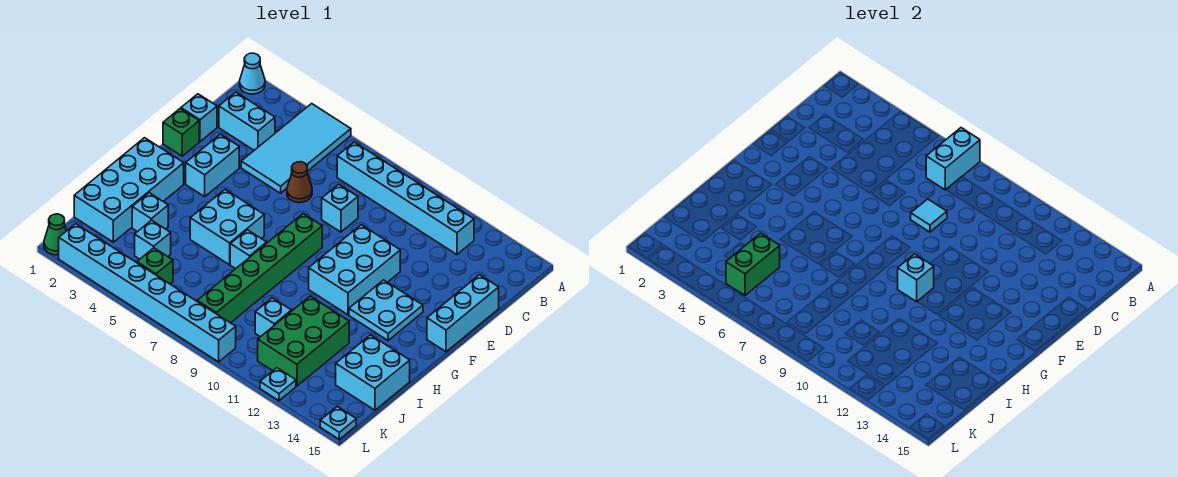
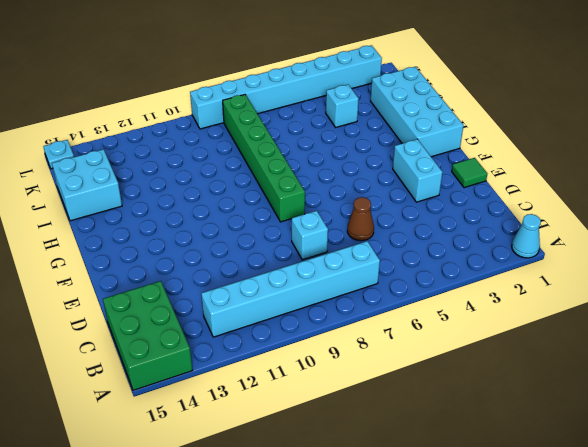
green 2x3 brick [103,281,193,390] -> green 2x3 brick moved to [258,296,349,386]
green 1x1 tile [452,158,487,188] -> green 1x1 brick [163,109,199,156]
none -> cyan 2x4 tile [241,104,351,193]
none -> cyan 1x2 brick [219,92,275,150]
none -> cyan 1x1 brick [181,94,217,141]
none -> cyan 1x3 brick [427,275,499,352]

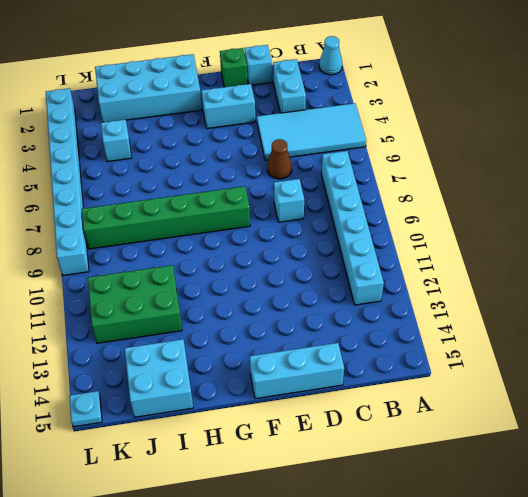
none -> cyan 2x3 brick [309,225,400,315]
none -> cyan 2x2 plate [349,280,423,340]
none -> cyan 2x2 brick [190,190,264,265]
none -> cyan 1x1 brick [230,230,267,269]

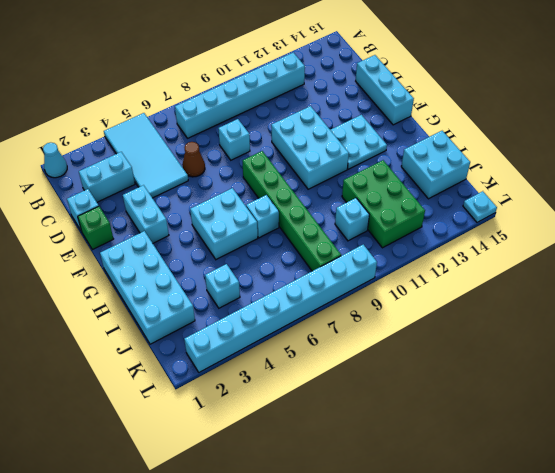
none -> cyan 1x1 brick [132,193,168,232]
none -> green 1x1 brick [137,248,173,284]
none -> green 1x1 cone [44,214,66,255]
none -> cyan 1x1 plate [260,368,296,401]

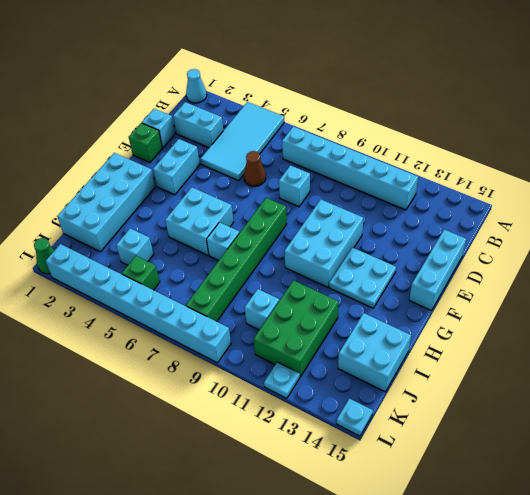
none -> cyan 1x1 brick [132,193,168,232]
none -> cyan 1x2 brick [926,128,980,190]
none -> cyan 1x1 tile [911,199,947,232]
none -> cyan 1x1 brick [898,254,934,302]

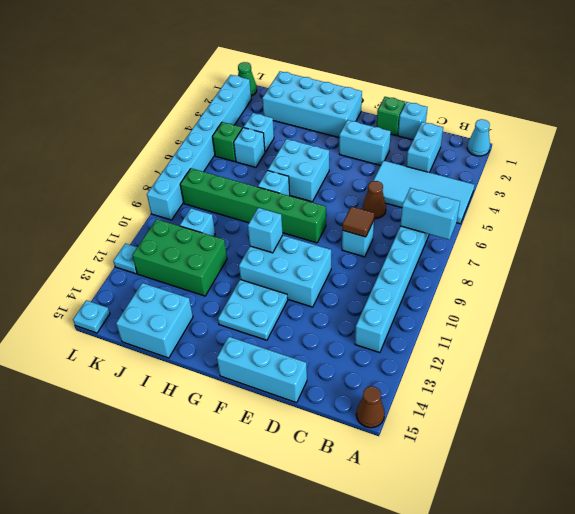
brown 1x1 cone [356,386,385,428] -> none
brown 1x1 tile [342,206,374,237] -> cyan 1x1 tile [911,199,947,232]
cyan 1x1 brick [234,127,265,167] -> cyan 1x1 brick moved to [132,193,168,232]
none -> green 1x2 brick [726,233,780,295]

